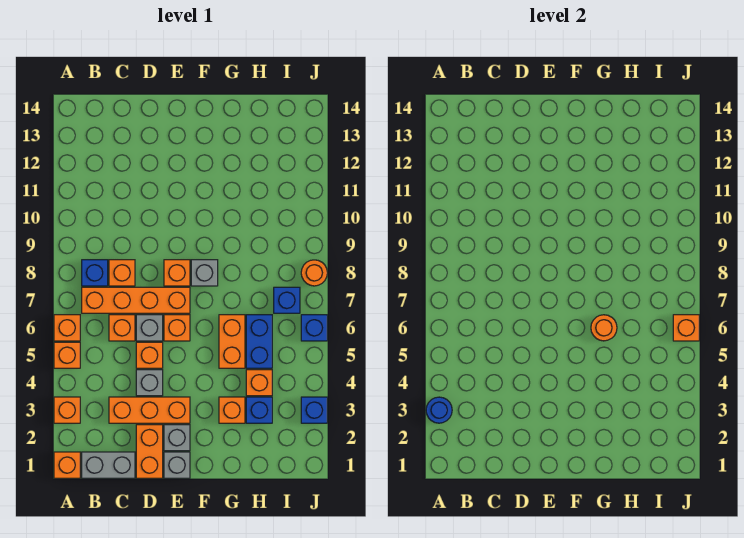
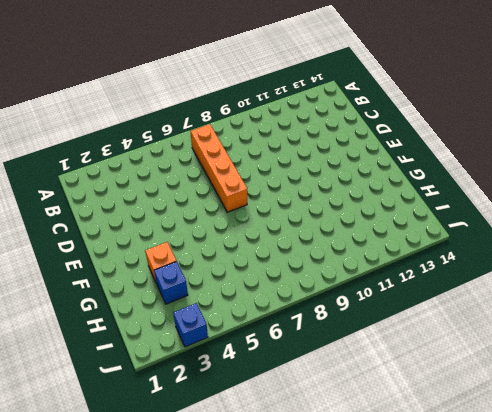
none -> orange 1x1 brick [54,452,80,478]
none -> orange 1x1 brick [54,397,80,423]
none -> orange 1x1 brick [54,342,80,368]
none -> orange 1x1 brick [54,315,80,341]

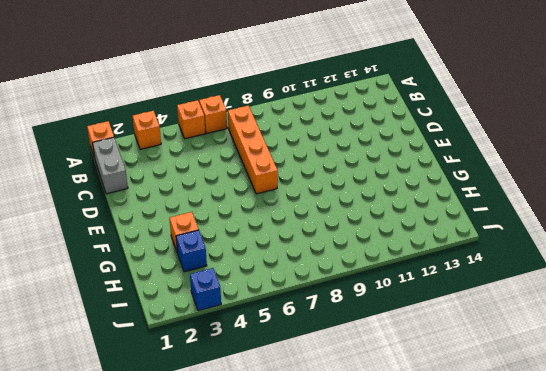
none -> blue 1x1 brick [82,260,108,286]
none -> orange 1x3 brick [109,397,190,423]
none -> orange 1x1 brick [109,315,135,341]
none -> orange 1x1 brick [109,260,135,286]

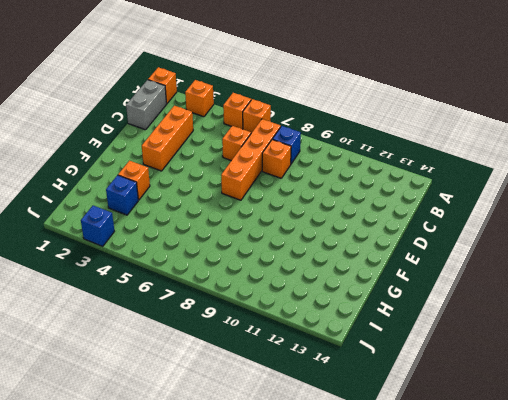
none -> orange 1x2 brick [136,425,163,478]
none -> grey 1x1 brick [136,370,163,396]
none -> orange 1x1 brick [136,342,163,368]
none -> grey 1x1 brick [136,315,163,341]

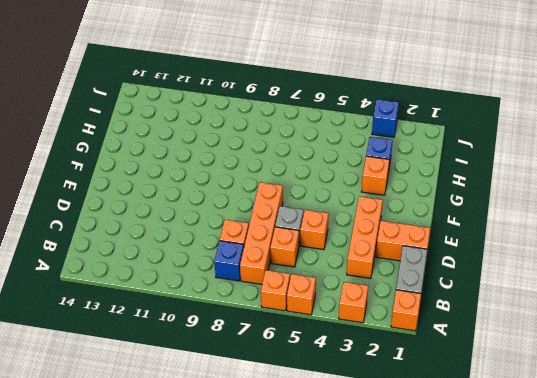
none -> grey 1x1 brick [136,370,163,396]
none -> grey 1x1 brick [164,452,190,478]
none -> grey 1x1 brick [164,425,190,451]
none -> orange 1x1 brick [164,315,190,341]

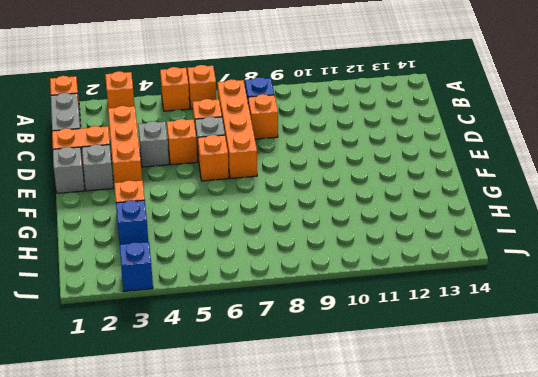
none -> orange 1x1 brick [164,260,190,286]
none -> grey 1x1 brick [191,260,218,286]
none -> orange 1x2 brick [219,315,245,368]
none -> orange 1x1 brick [246,370,272,396]

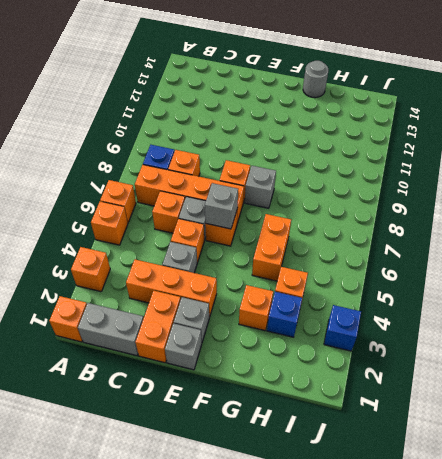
grey 1x1 brick [205,183,238,229] -> none
grey 1x1 round brick [303,61,328,98] -> none
none -> blue 1x2 brick [246,315,272,368]
none -> blue 1x1 brick [274,287,300,313]
none -> blue 1x1 brick [301,315,327,341]
none -> orange 1x1 round brick [301,260,327,286]

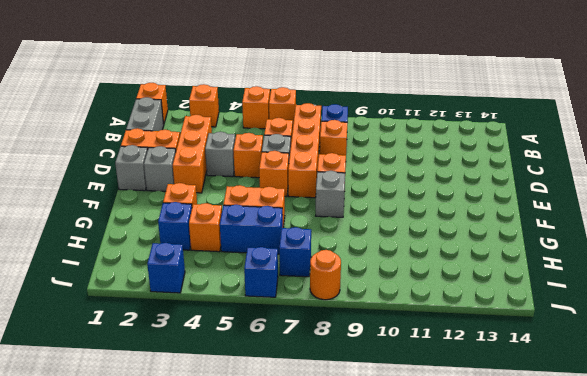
none -> blue 1x1 round brick [426,397,452,423]
none -> orange 1x1 round brick [591,315,617,341]
none -> orange 1x1 brick [673,315,699,341]

